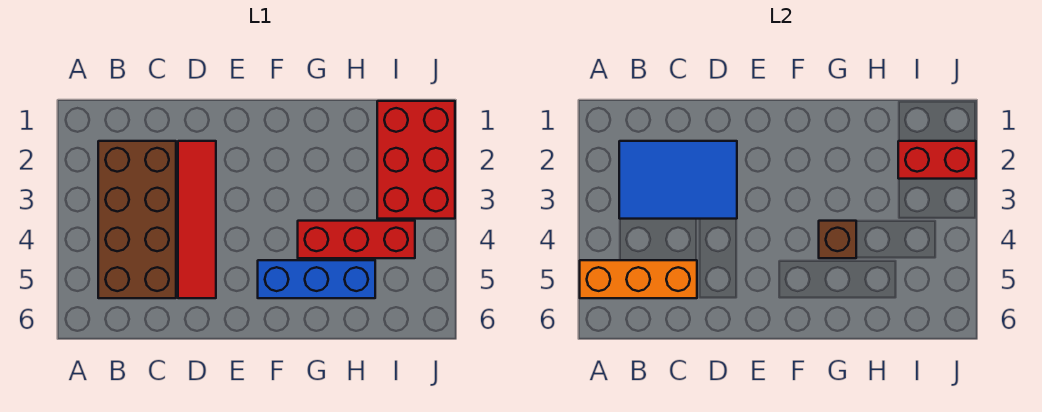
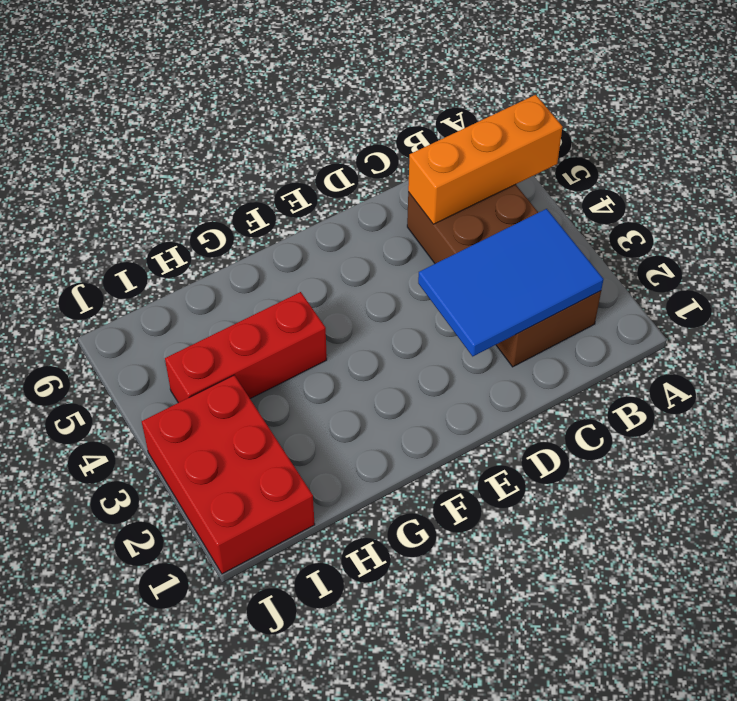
none -> red 1x4 tile [178,141,216,298]
none -> blue 1x3 brick [258,260,375,298]

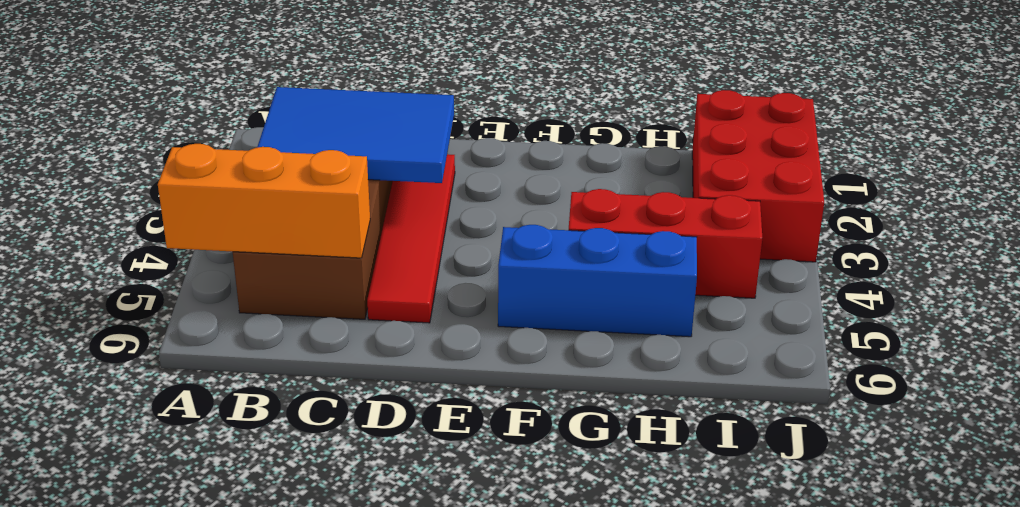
none -> brown 1x1 brick [819,221,856,258]
none -> red 1x2 brick [898,141,976,179]

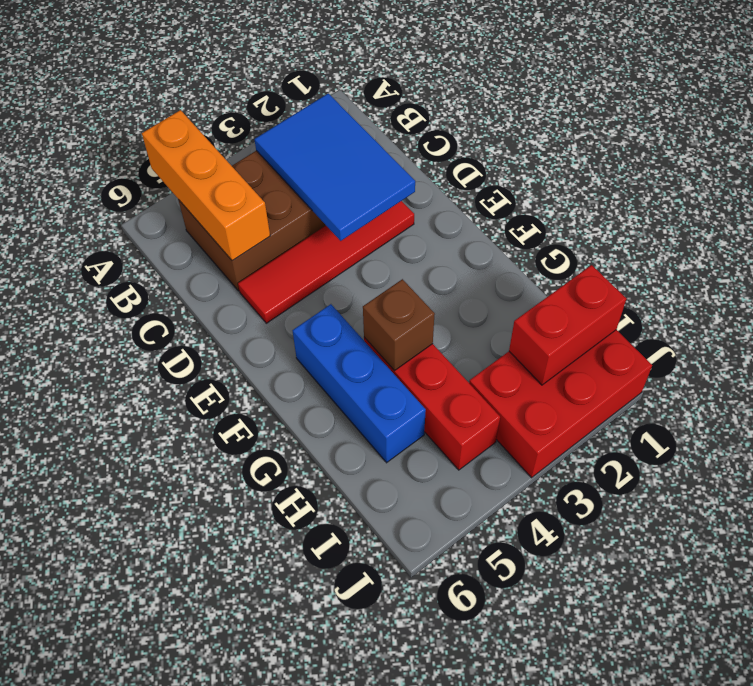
red 1x2 brick [509,265,627,385] -> red 1x2 brick turned to [898,141,976,179]

